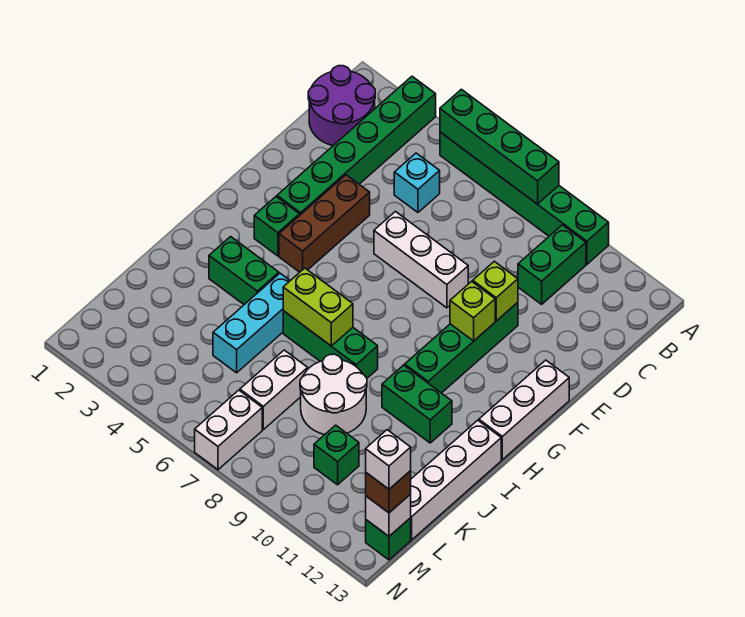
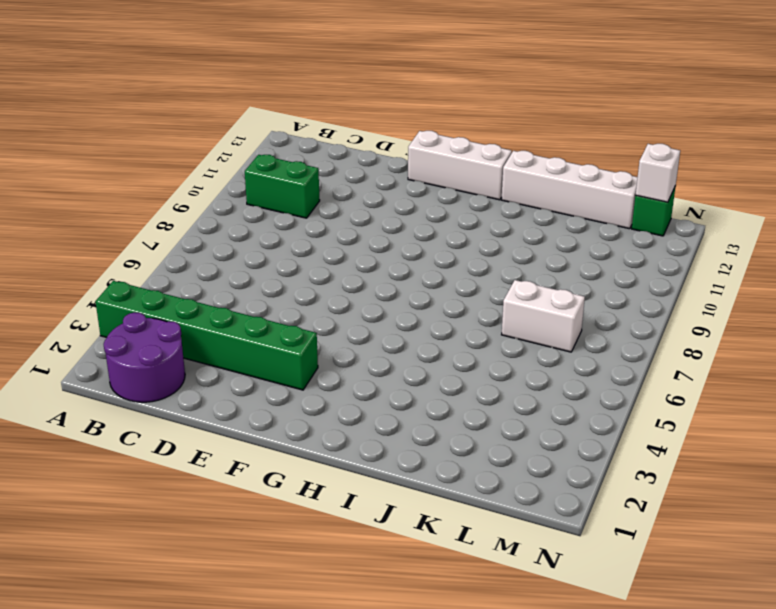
none -> green 1x6 brick [440,132,609,264]
none -> cyan 1x1 brick [394,153,440,212]
none -> brown 1x3 brick [279,175,370,272]

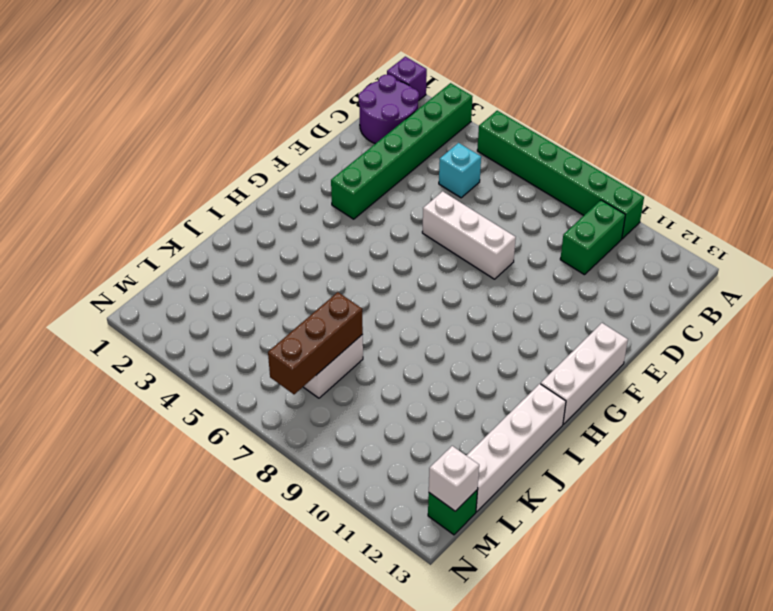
purple 1x1 brick [387,57,427,100] -> none
brown 1x3 brick [268,292,363,394] -> brown 1x3 brick moved to [279,175,370,272]
none -> green 1x4 brick [405,302,518,393]
none -> green 1x1 brick [254,197,299,256]
none -> green 1x2 brick [209,237,279,305]

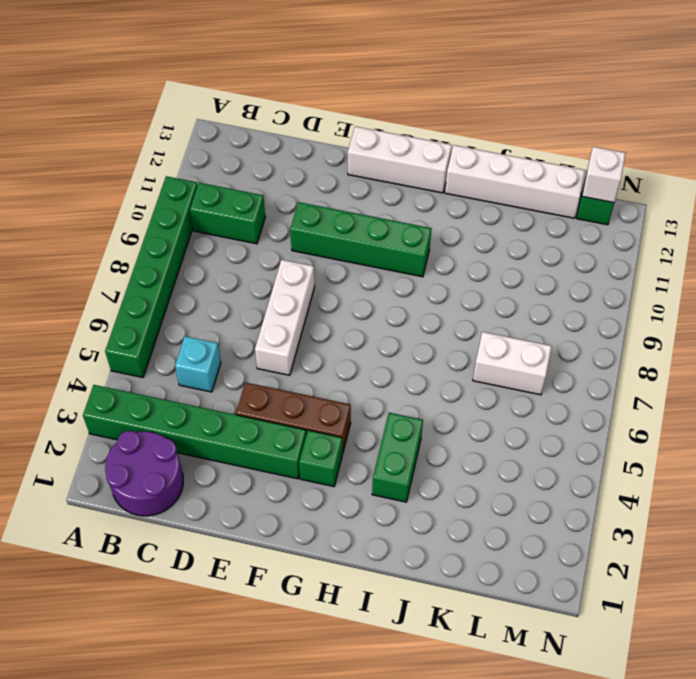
none -> cyan 1x3 brick [213,273,290,373]
none -> green 1x3 brick [283,311,378,378]
none -> green 1x2 brick [382,365,452,443]

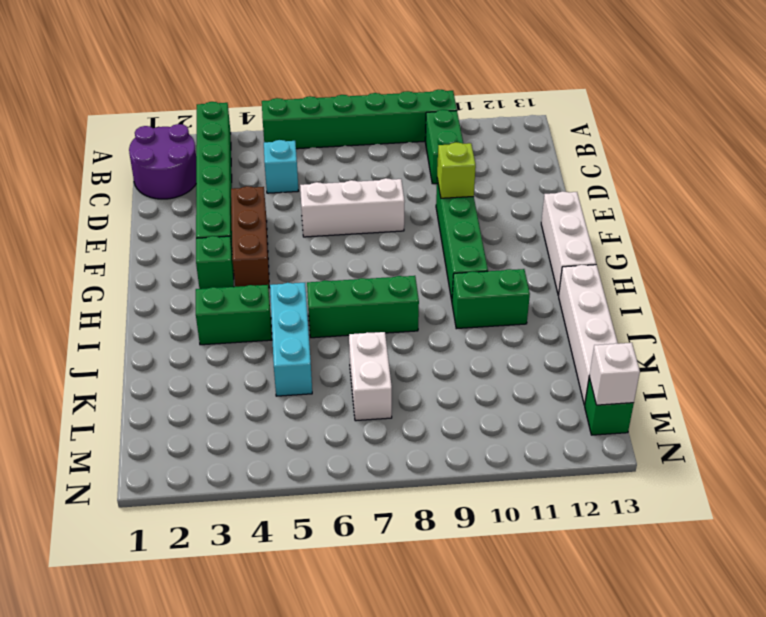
none -> white 2x2 round brick [300,354,367,435]
none -> green 1x1 brick [314,425,359,485]
none -> white 1x2 brick [195,390,262,470]

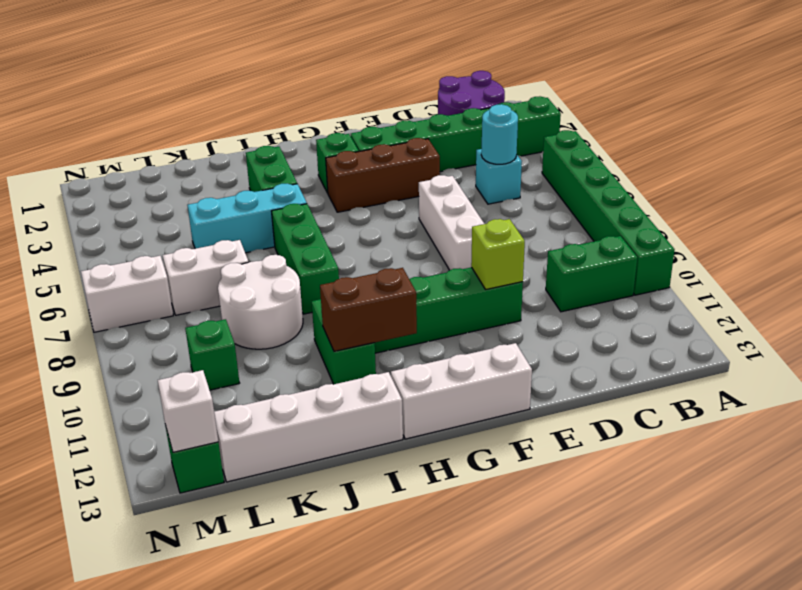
cyan 1x1 round brick [481,104,518,164] -> none
brown 1x2 brick [320,268,417,351] -> none
none -> green 1x4 brick [440,89,559,204]
none -> lime 1x1 brick [450,281,495,341]
none -> lime 1x2 brick [283,268,353,346]

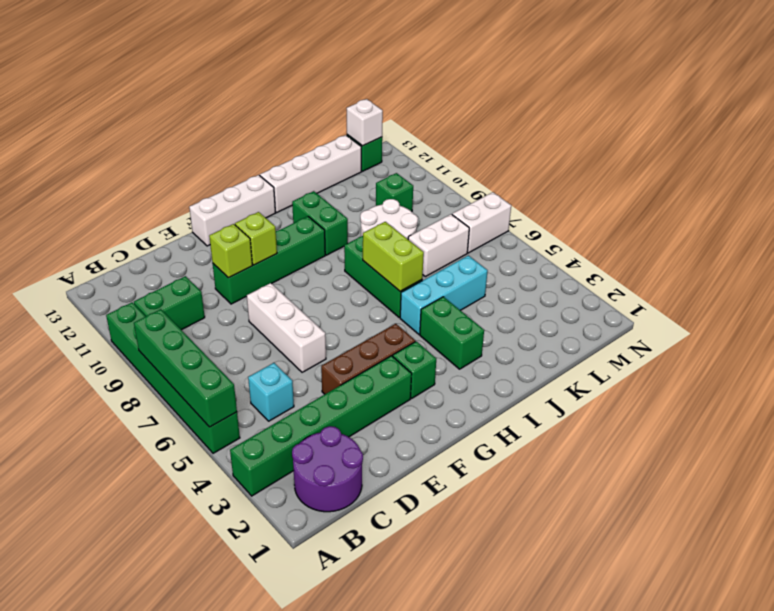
none -> brown 1x1 brick [366,471,411,513]
none -> white 1x1 brick [366,430,411,489]

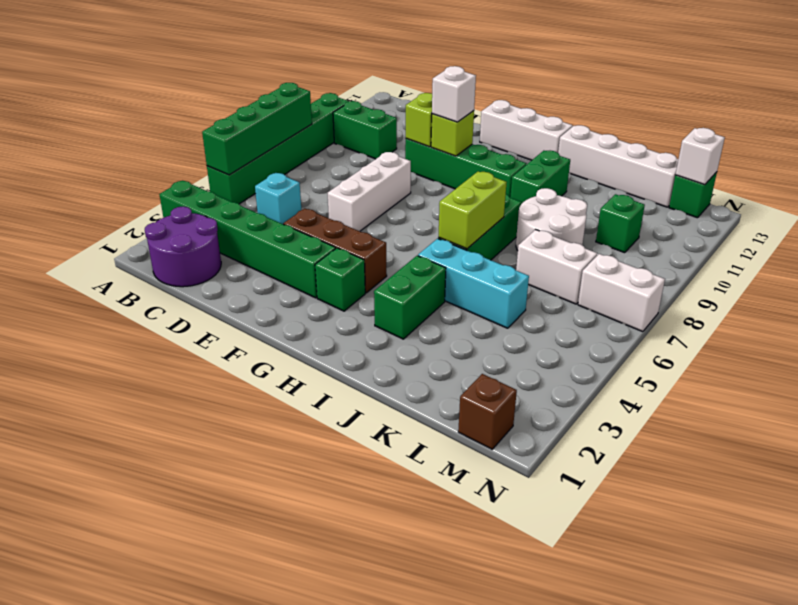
white 1x1 brick [432,66,476,122] -> white 1x1 brick moved to [366,430,411,489]
brown 1x1 brick [458,374,517,449] -> brown 1x1 brick moved to [366,471,411,513]

